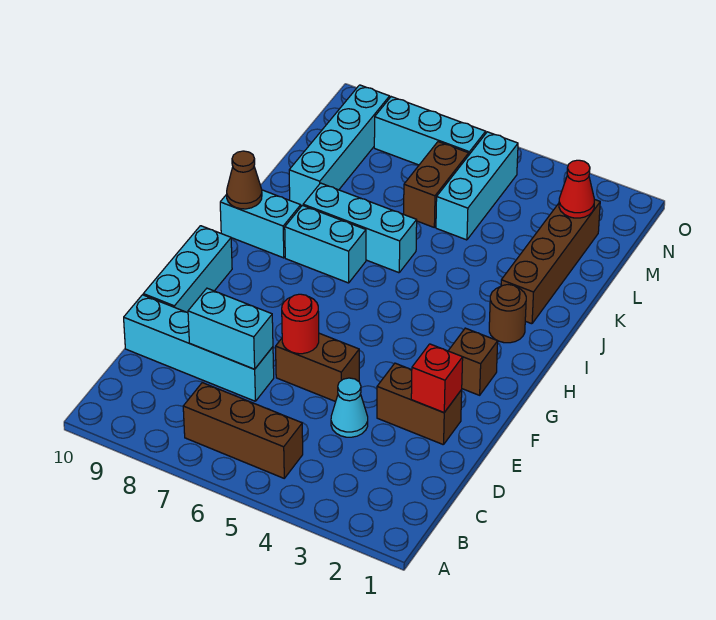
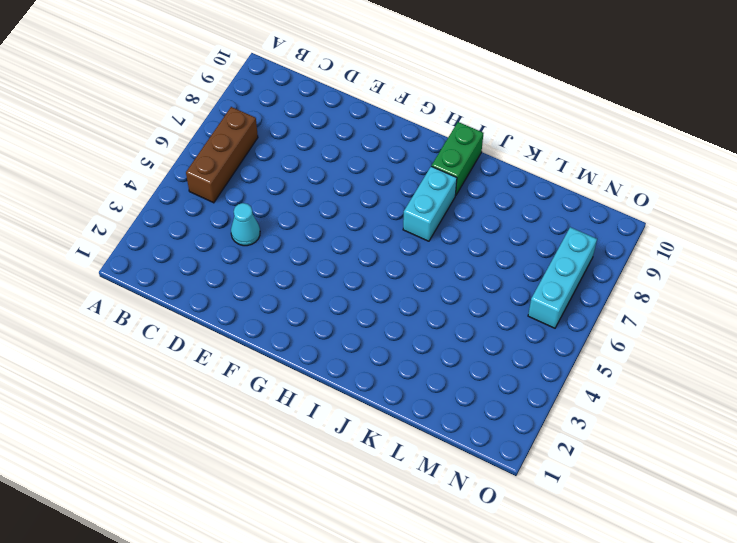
green 1x2 brick [432,122,484,196] -> cyan 1x2 brick [220,190,301,258]
none -> cyan 1x4 brick [124,295,274,401]
none -> brown 1x2 brick [377,363,462,445]
none -> brown 1x2 brick [276,333,359,402]

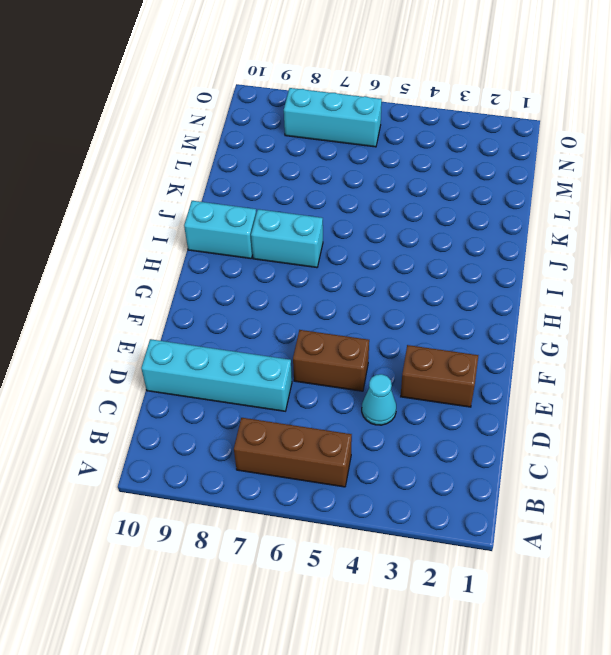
none -> cyan 1x3 brick [143,226,232,313]
none -> brown 1x1 brick [448,328,498,395]
none -> brown 1x1 round brick [489,285,526,343]

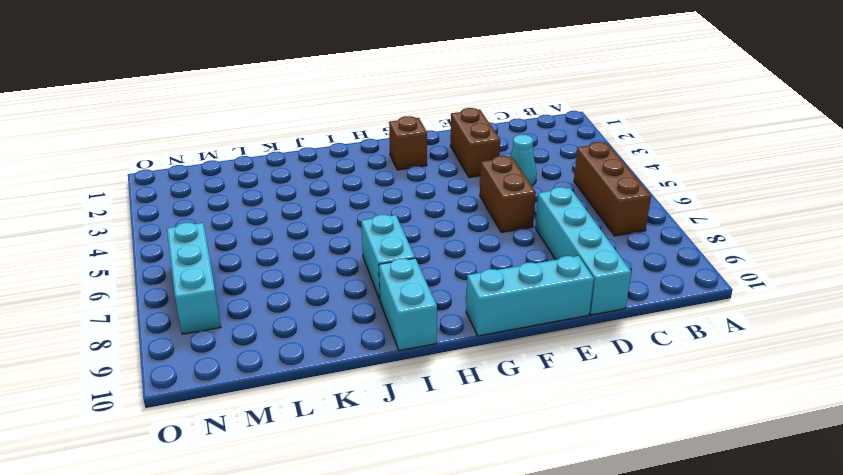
none -> brown 1x1 round brick [489,285,526,343]
none -> brown 1x4 brick [501,199,600,324]
none -> cyan 1x3 brick [303,183,417,273]

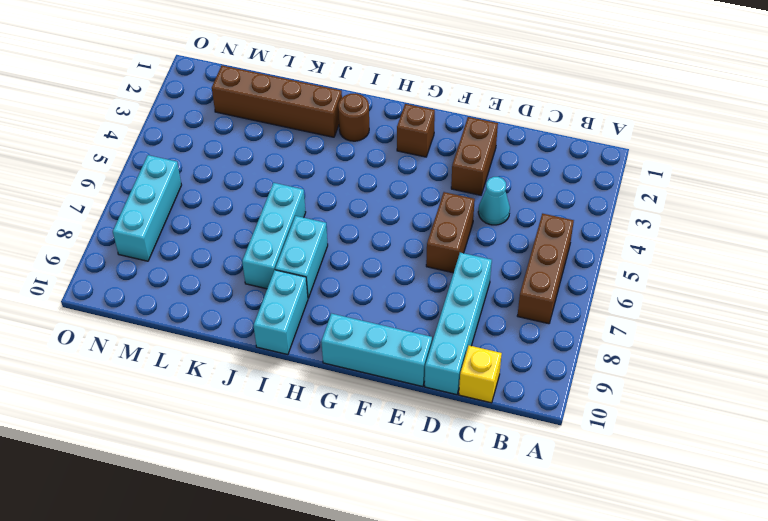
yellow 1x1 brick [459,345,502,403] -> none
none -> cyan 1x4 brick [289,85,390,206]
none -> cyan 1x3 brick [436,132,518,240]
none -> brown 1x2 brick [404,142,469,227]

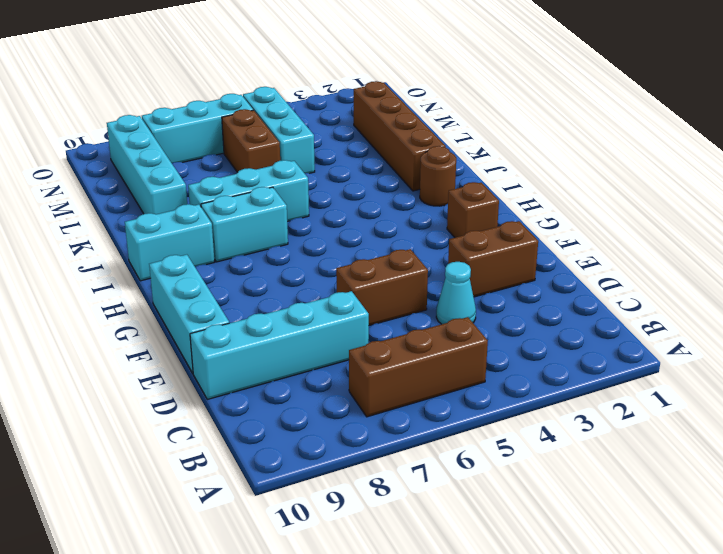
none -> cyan 1x2 brick [188,288,273,369]
none -> red 1x1 brick [411,344,463,413]
none -> red 1x1 round brick [282,294,319,354]

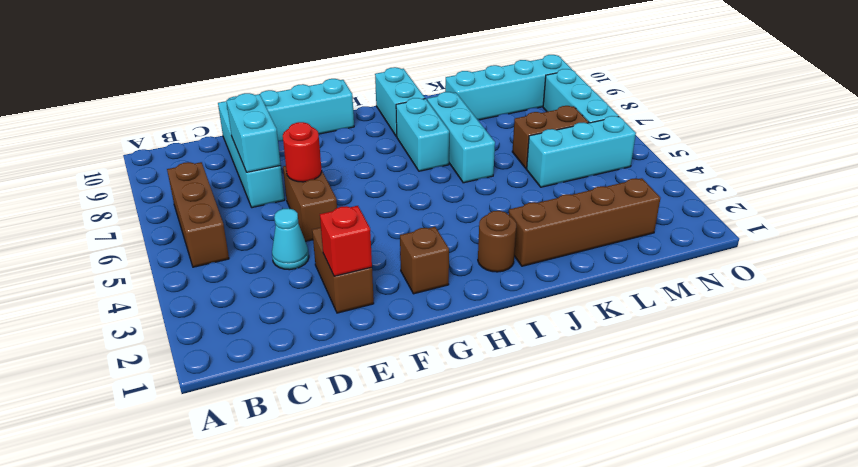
none -> brown 1x1 cone [227,151,262,209]
none -> red 1x1 cone [559,160,594,218]

